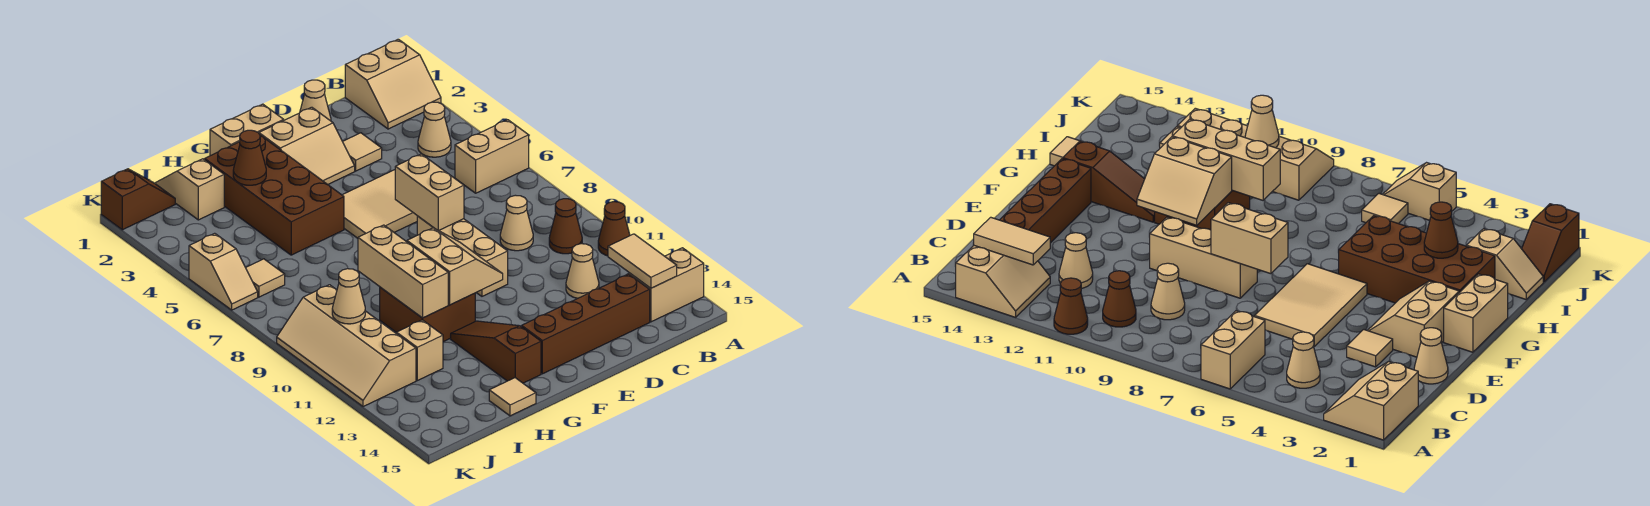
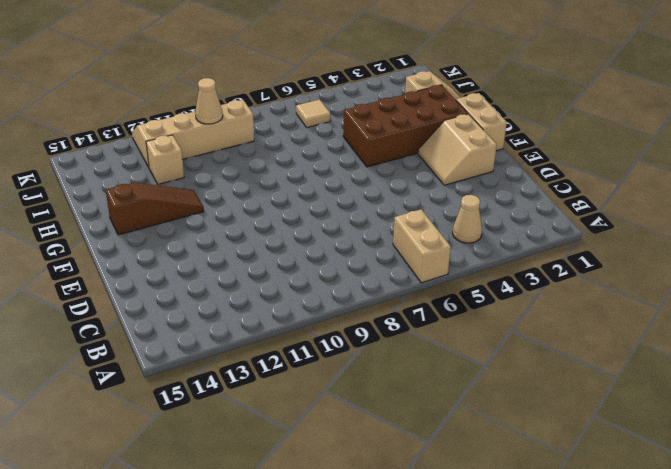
none -> tan 2x2 slope [345,39,441,129]
none -> brown 1x1 cone [598,202,630,256]
none -> tan 2x2 slope [627,248,704,322]
none -> brown 1x1 cone [549,199,582,254]

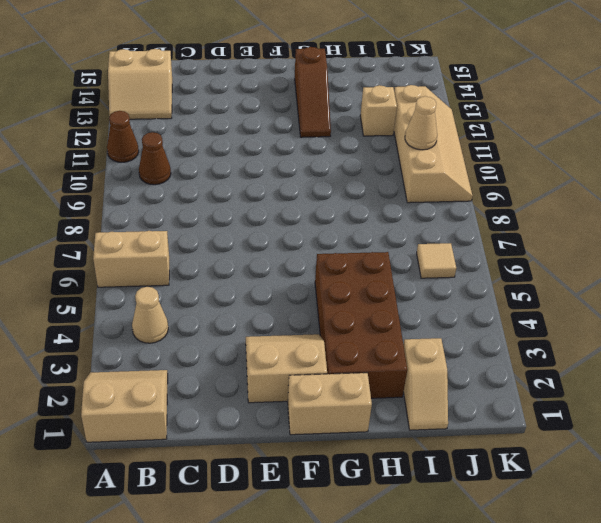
none -> tan 1x1 cone [500,195,533,251]
none -> tan 1x1 cone [566,244,599,298]
none -> brown 1x4 brick [522,274,650,374]
none -> tan 1x1 cone [300,80,331,121]

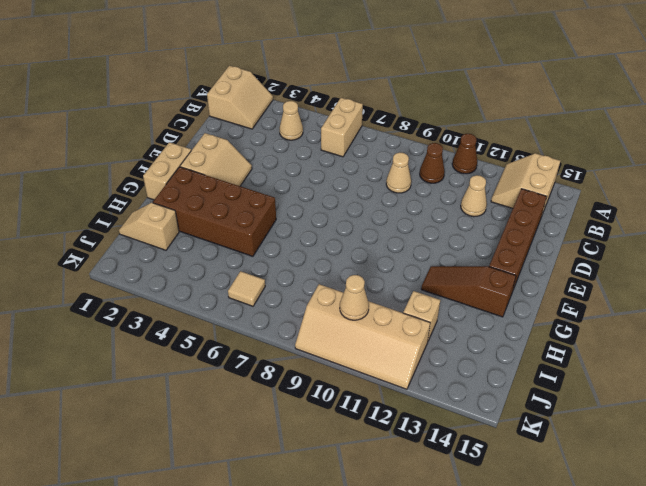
none -> tan 1x1 cone [300,80,331,121]
none -> tan 1x1 tile [343,133,382,171]
none -> tan 2x3 tile [343,170,417,238]
none -> tan 1x3 brick [417,216,508,296]

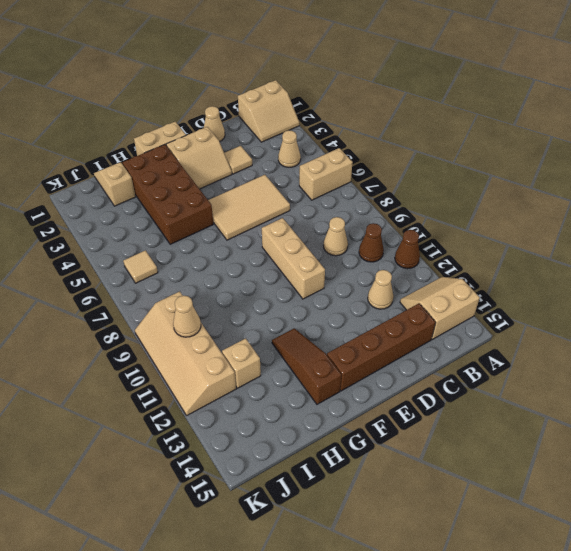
none -> brown 2x2 brick [380,287,475,342]
none -> tan 1x1 tile [489,378,536,416]
none -> brown 1x2 slope [101,169,175,230]
none -> tan 1x2 slope [189,233,258,310]

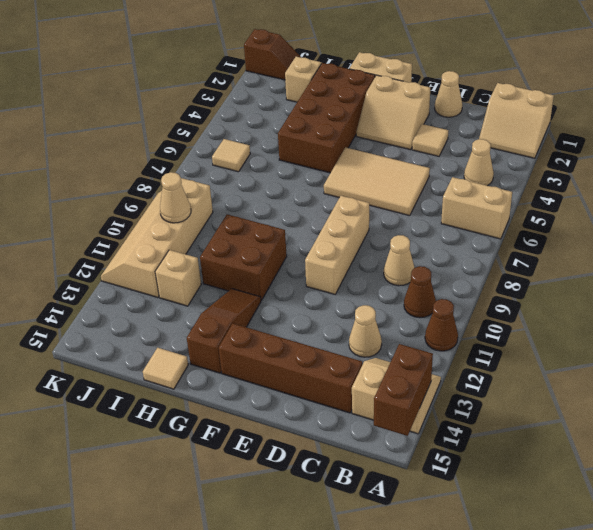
brown 1x2 brick [374,344,433,436] -> none
none -> tan 1x2 slope [189,233,258,310]
none -> tan 1x2 tile [608,234,677,288]
none -> tan 1x2 brick [395,154,464,231]
none -> tan 2x2 slope [407,228,503,305]

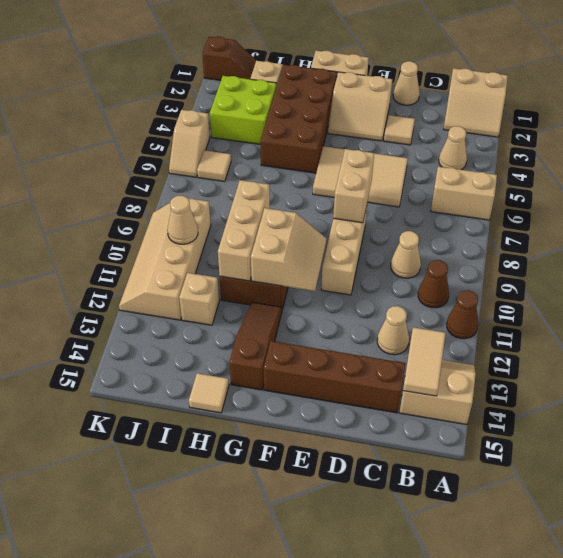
lime 2x2 brick [210,76,276,144] -> none
none -> brown 1x1 cone [233,130,266,185]

